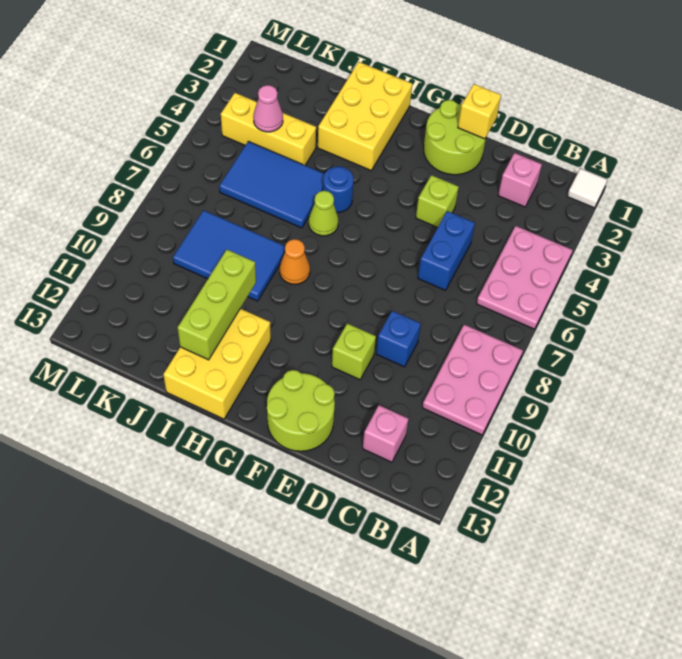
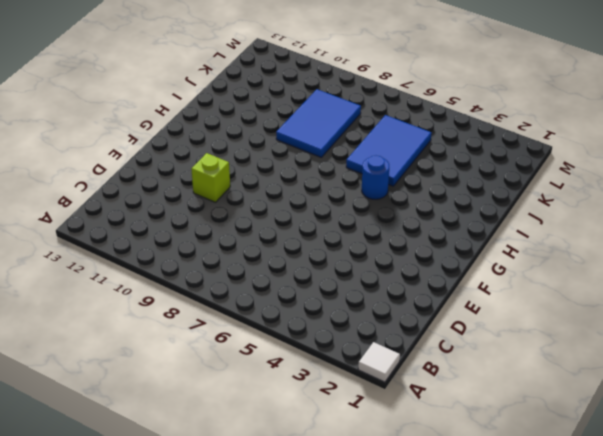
none -> pink 2x3 plate [477,226,572,329]
none -> pink 2x3 plate [422,325,523,435]
none -> pink 1x1 brick [498,153,542,207]

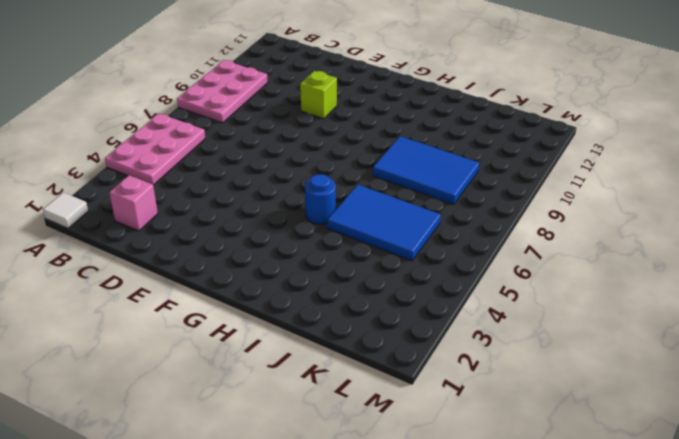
none -> pink 1x1 brick [363,405,408,462]
none -> blue 1x2 brick [418,211,475,290]
none -> blue 1x1 brick [376,311,421,367]

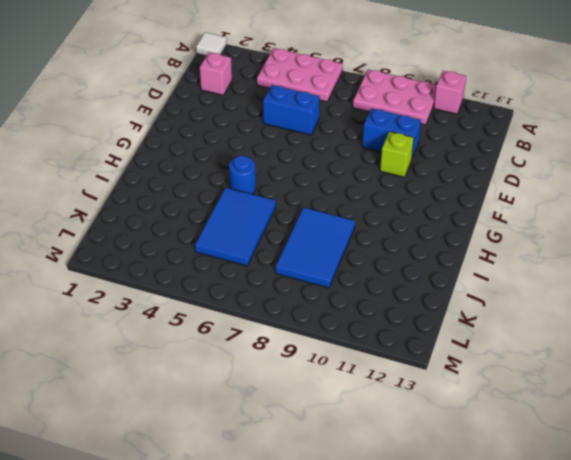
pink 1x1 brick [434,71,466,114] -> pink 1x1 brick moved to [363,405,408,462]
blue 1x2 brick [362,108,421,158] -> blue 1x1 brick [376,311,421,367]
none -> lime 2x2 round brick [424,100,486,175]
none -> lime 1x1 brick [416,175,459,227]
none -> lime 2x2 round brick [267,370,335,451]

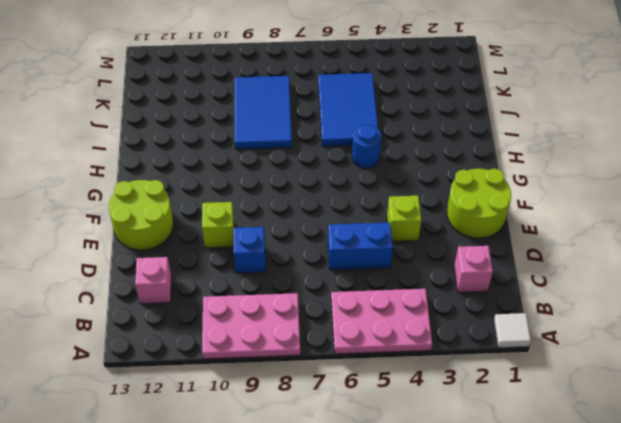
none -> yellow 2x3 brick [318,62,412,171]
none -> lime 1x1 cone [309,191,338,236]
none -> orange 1x1 cone [280,239,310,284]

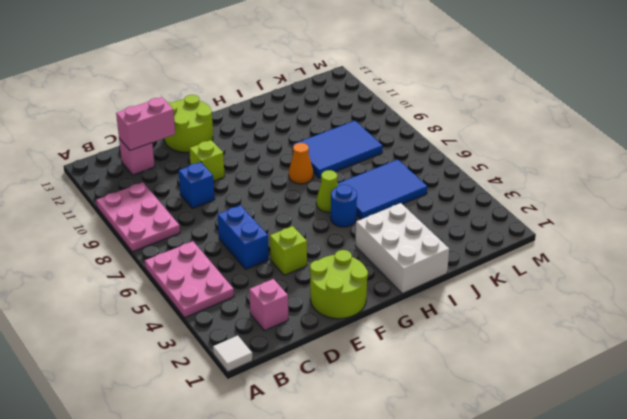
pink 1x2 brick [116,97,175,150] -> none
white 2x3 brick [356,203,449,294] -> yellow 2x3 brick [318,62,412,171]
none -> yellow 2x3 brick [163,309,271,419]
none -> yellow 1x3 brick [221,93,316,165]
none -> yellow 1x1 brick [458,84,501,139]

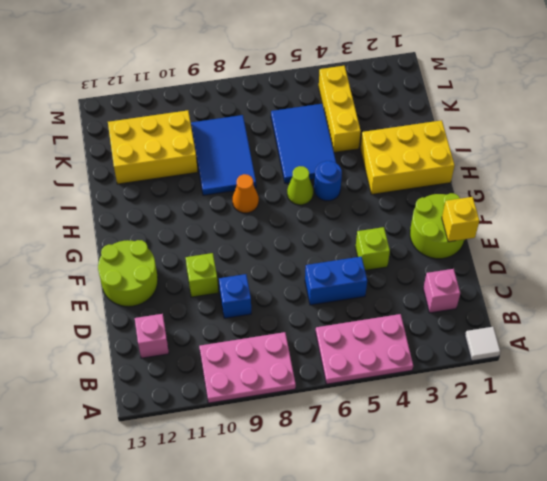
yellow 2x3 brick [108,110,198,184] -> yellow 2x3 brick moved to [163,309,271,419]
none -> lime 1x3 brick [178,250,256,360]
none -> pink 1x1 cone [253,85,283,132]

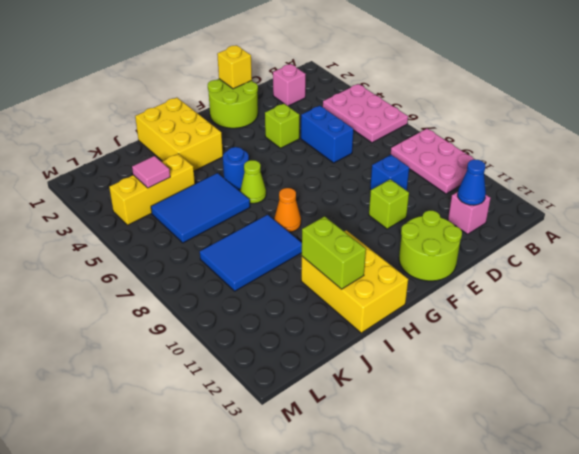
blue 1x1 cone [458,159,486,205] -> none
lime 1x2 brick [302,216,366,289] -> lime 1x3 brick [178,250,256,360]
pink 1x1 tile [132,156,170,188] -> pink 1x1 cone [253,85,283,132]
none -> white 1x1 tile [567,168,607,208]

